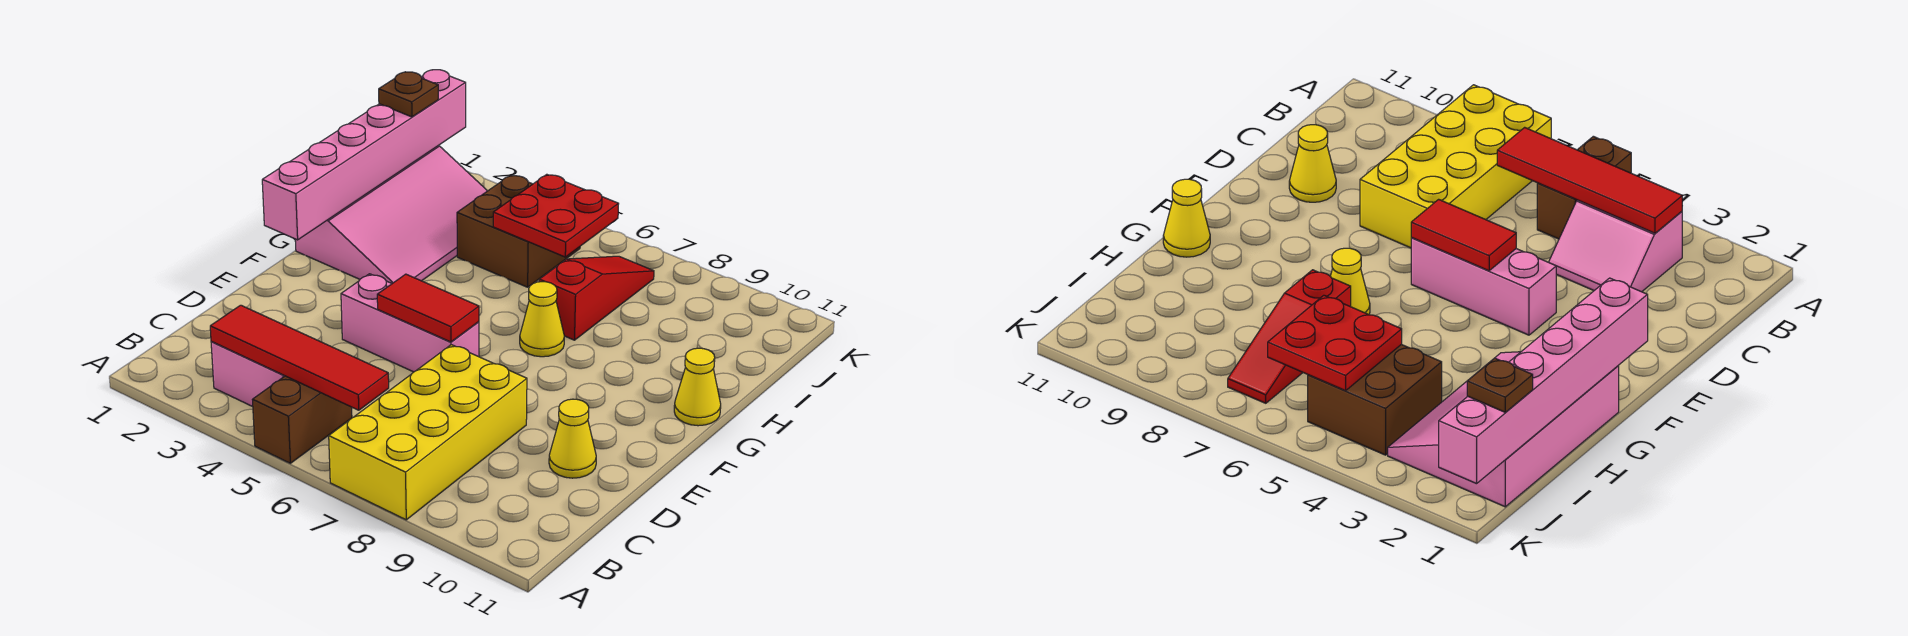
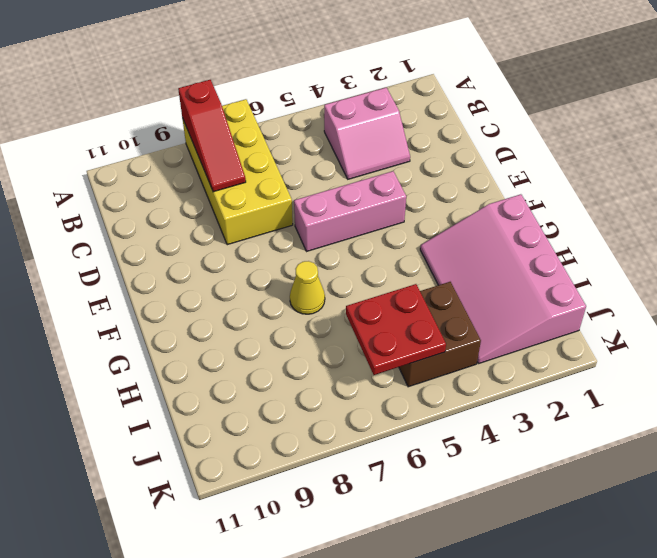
red 1x3 slope [178,80,246,192] -> red 1x3 slope moved to [539,256,654,340]
none -> brown 1x2 brick [252,376,352,463]
none -> yellow 1x1 cone [549,399,596,478]
none -> yellow 1x1 cone [674,348,721,426]

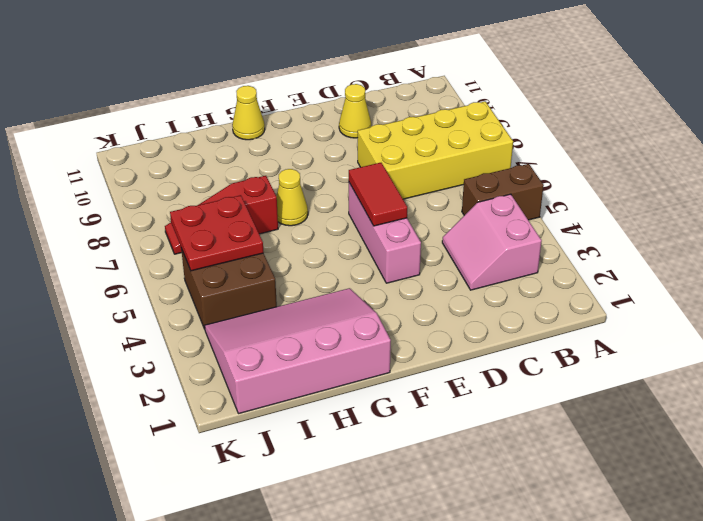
none -> red 1x4 tile [210,305,389,410]
none -> pink 1x6 brick [262,70,466,240]
none -> brown 1x1 plate [379,72,438,117]

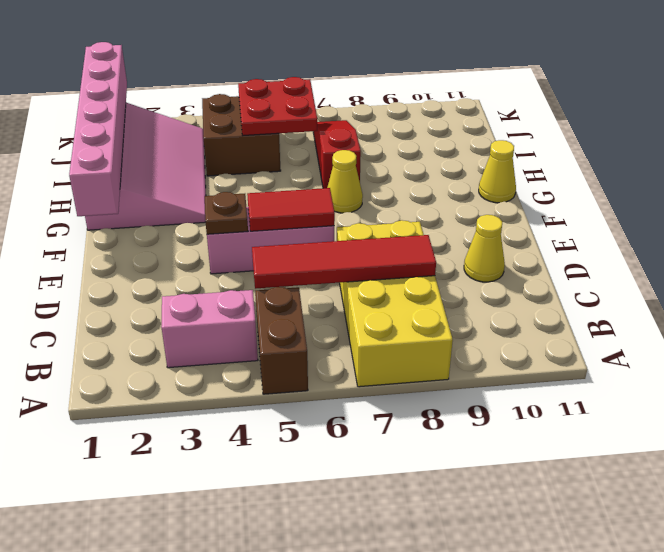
red 1x4 tile [252,235,436,289] -> red 1x4 tile moved to [210,305,389,410]
brown 1x1 plate [205,192,248,234] -> brown 1x1 plate moved to [379,72,438,117]

